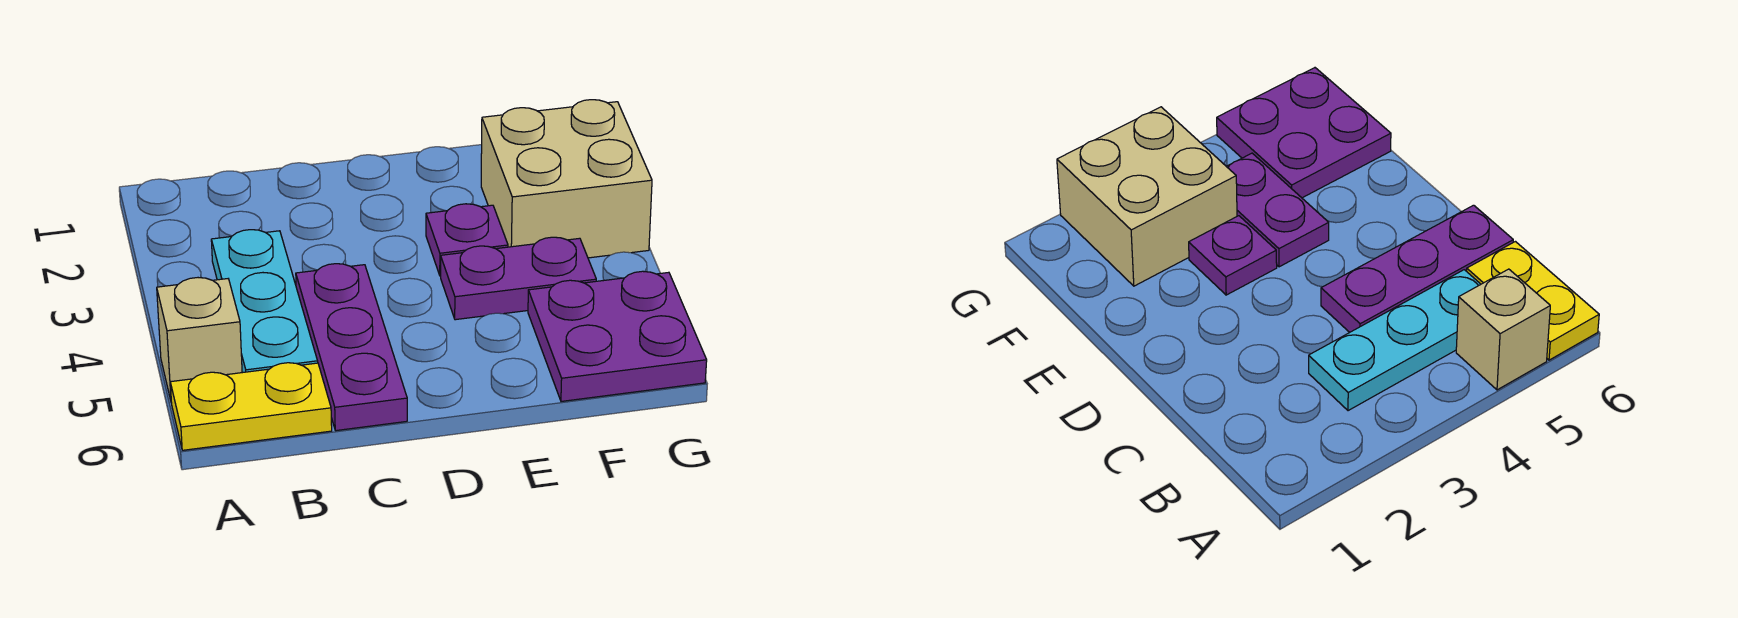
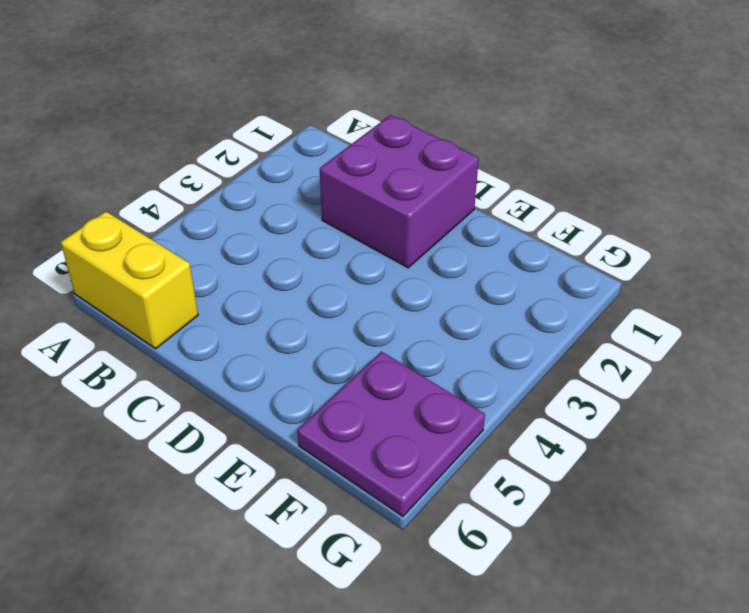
yellow 1x2 brick [61,211,198,349] -> yellow 1x2 plate [170,363,332,450]
purple 2x2 brick [320,115,479,268] -> none
none -> tan 1x1 brick [157,278,242,400]
none -> cyan 1x3 plate [211,230,318,373]

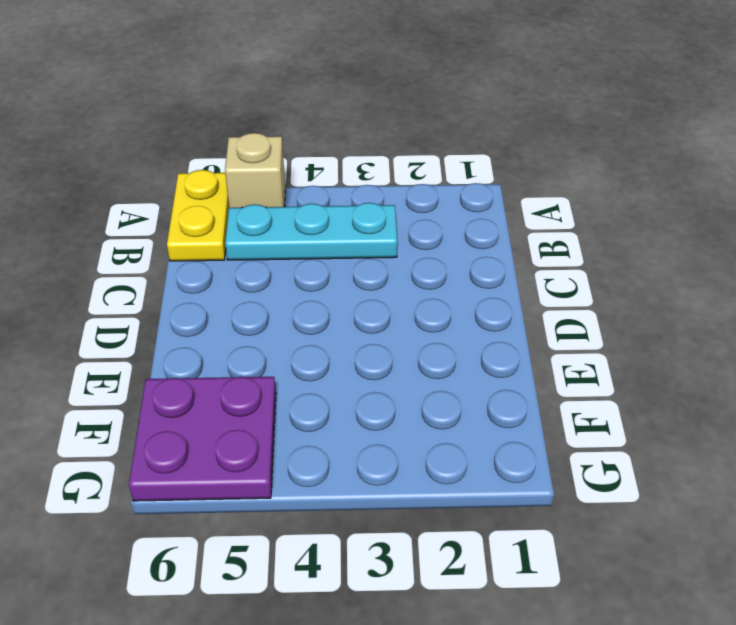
none -> purple 1x3 plate [296,264,407,431]
none -> purple 1x1 plate [426,204,508,276]

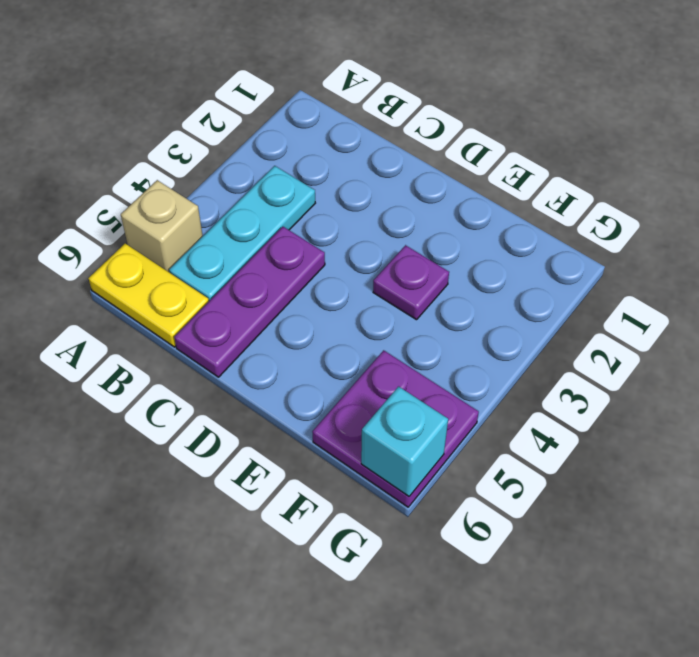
cyan 1x1 brick [361,387,448,496] -> none
none -> purple 1x2 plate [441,237,596,320]
none -> tan 2x2 brick [481,100,652,258]

